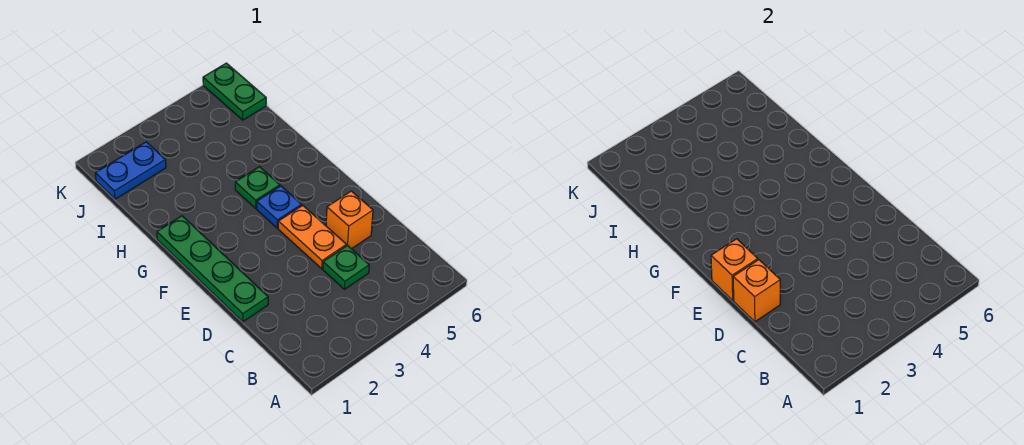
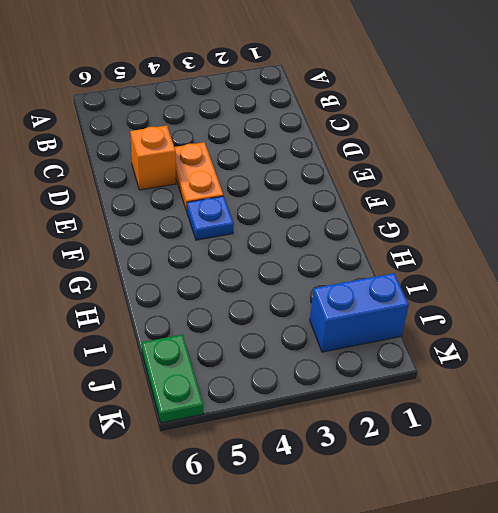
blue 1x2 brick [310,273,409,352] -> blue 1x2 plate [95,142,166,199]
none -> green 1x1 plate [323,245,369,289]
none -> green 1x4 plate [157,216,268,322]

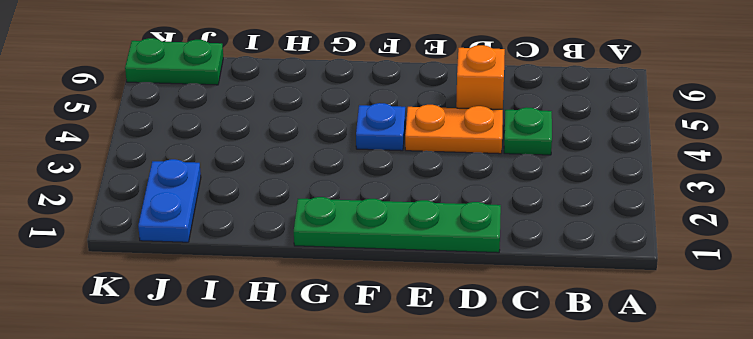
none -> green 1x1 plate [235,167,280,208]
none -> orange 1x1 brick [733,260,780,322]

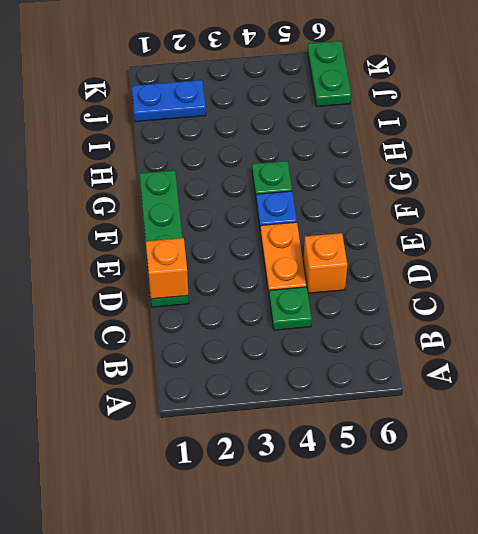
none -> orange 1x1 brick [711,239,758,300]

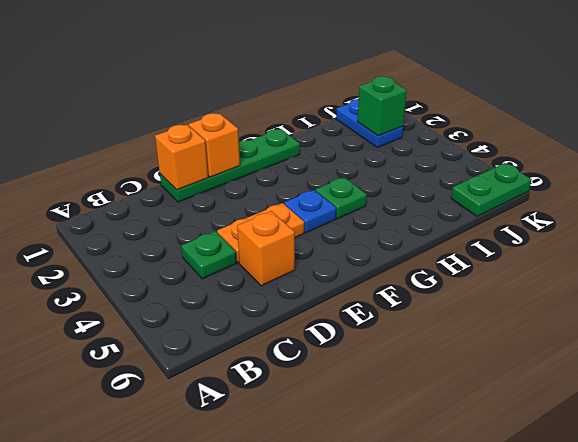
green 1x1 brick [357,76,407,136] -> none

